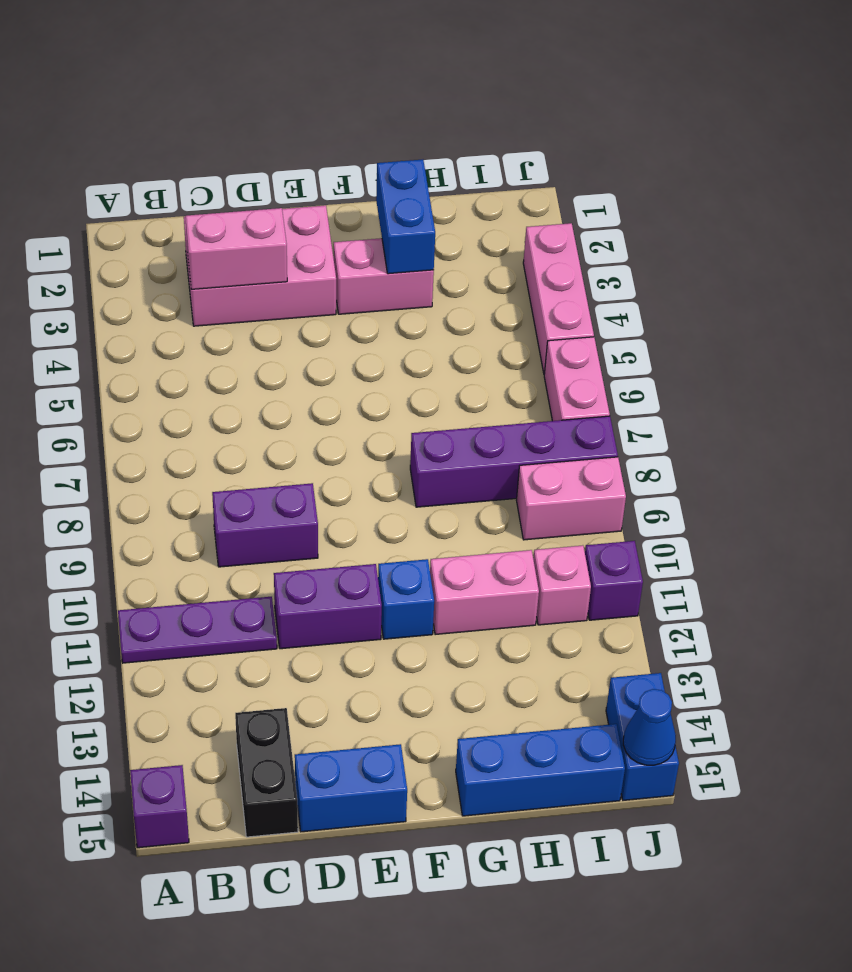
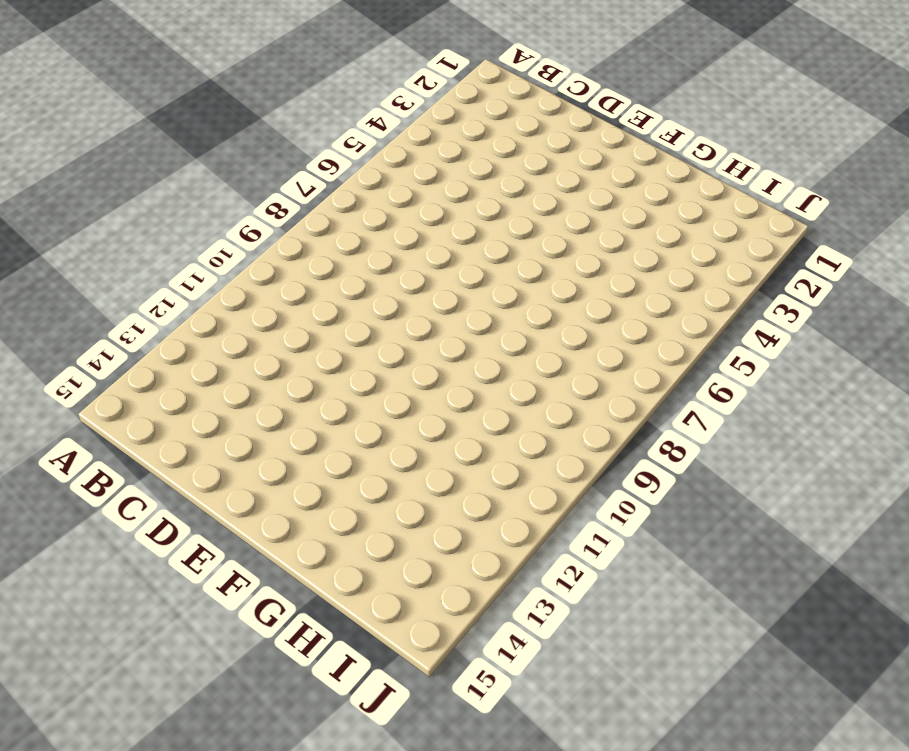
none -> purple 1x3 plate [118,597,277,663]
none -> purple 1x1 brick [130,765,189,848]
none -> pink 2x3 brick [184,205,336,326]

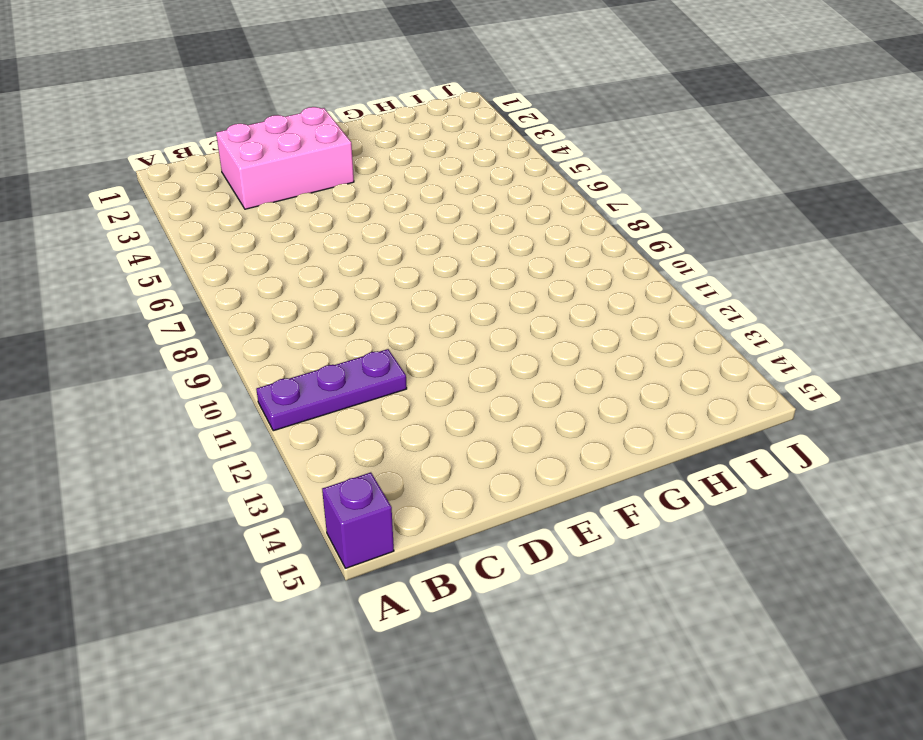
none -> purple 1x2 brick [212,483,318,567]
none -> black 1x2 brick [235,708,298,837]
none -> purple 1x2 brick [274,564,382,649]

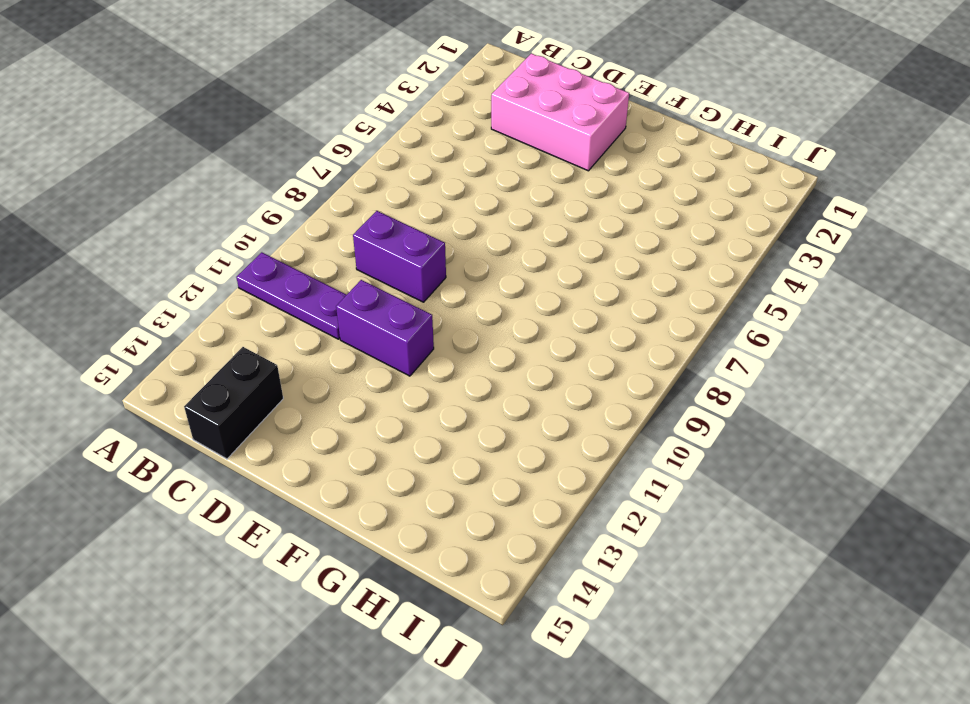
none -> purple 1x1 brick [130,765,189,848]
none -> blue 1x2 brick [295,744,407,832]
none -> pink 1x2 brick [334,238,434,314]

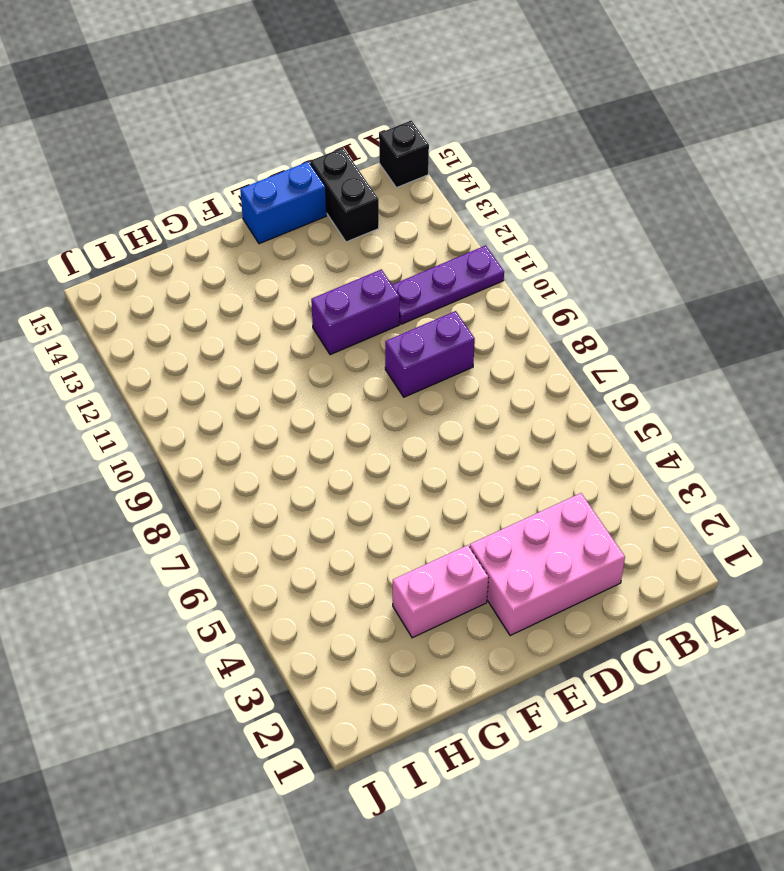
black 1x1 brick [379,120,429,188] -> purple 1x1 brick [130,765,189,848]
none -> blue 1x1 brick [378,559,434,639]
none -> purple 1x4 brick [410,416,618,507]
none -> pink 1x2 brick [430,550,539,635]

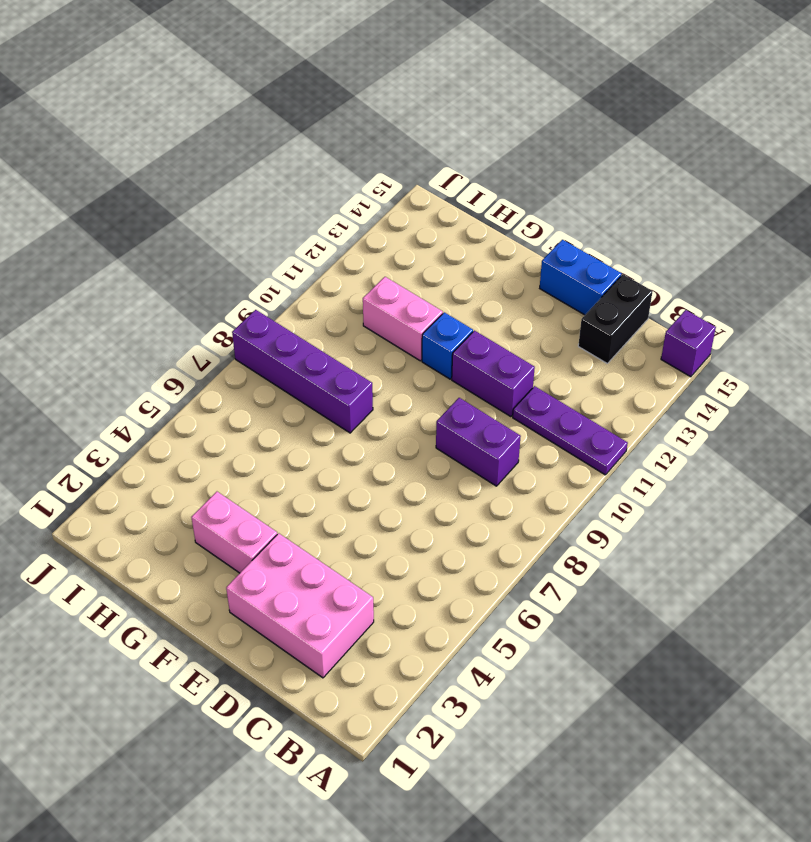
none -> blue 1x3 brick [456,724,625,816]
none -> pink 1x2 brick [517,457,626,540]
none -> pink 1x1 brick [533,545,591,625]

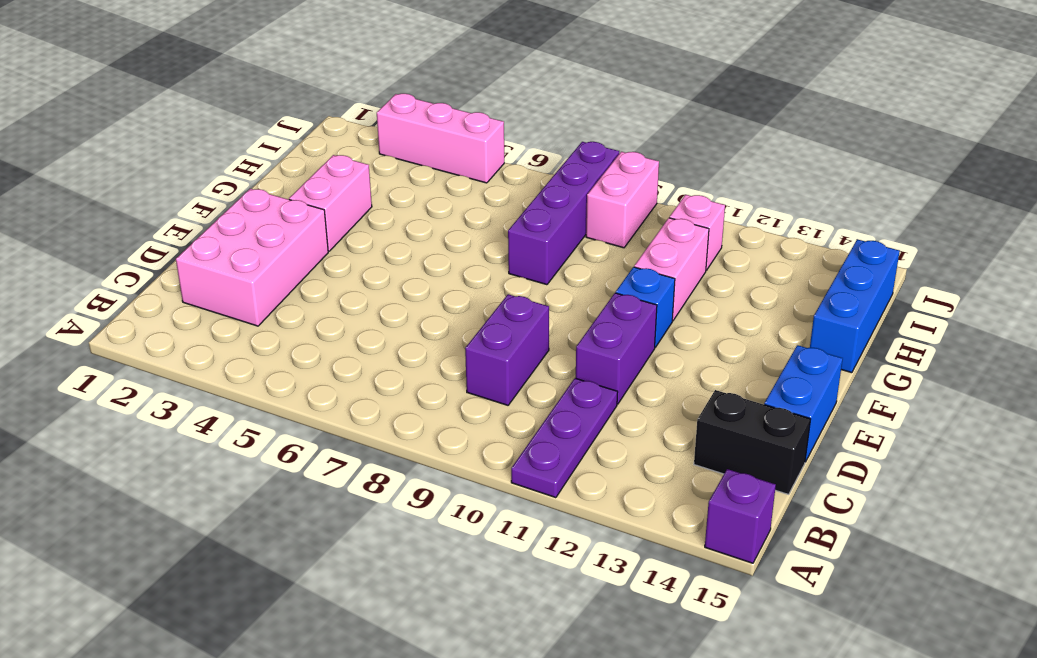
none -> pink 1x2 brick [544,337,610,421]
none -> purple 1x1 brick [585,541,643,620]
none -> blue 1x2 brick [606,673,679,800]

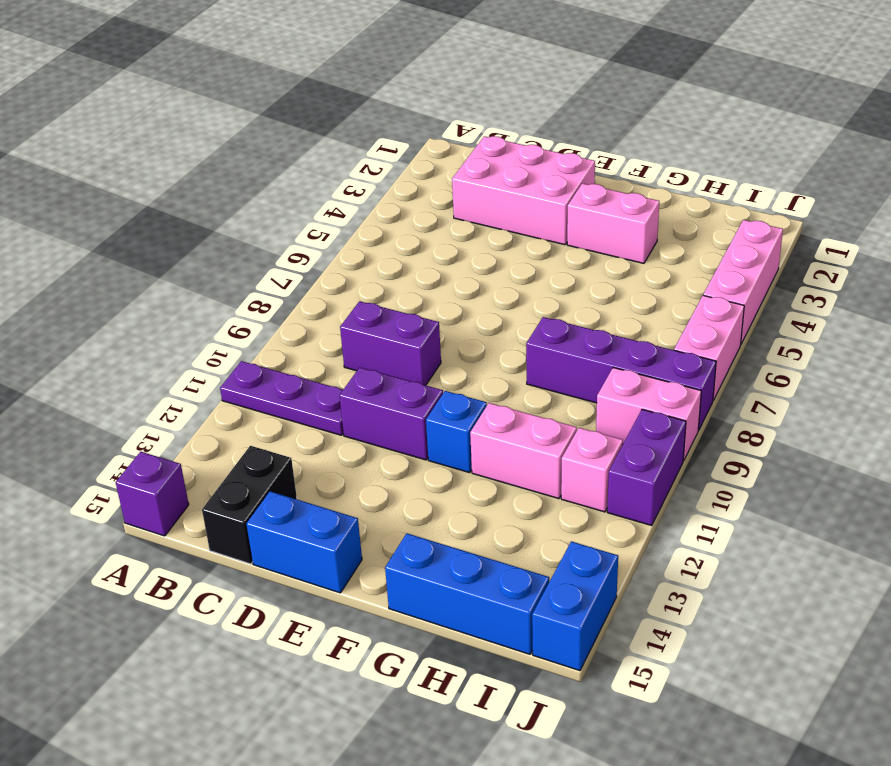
purple 1x2 brick [607,409,686,526] -> purple 1x1 brick [585,541,643,620]
none -> pink 1x2 brick [185,208,287,289]
none -> blue 1x2 brick [376,160,435,274]
none -> blue 1x1 cone [623,689,676,765]

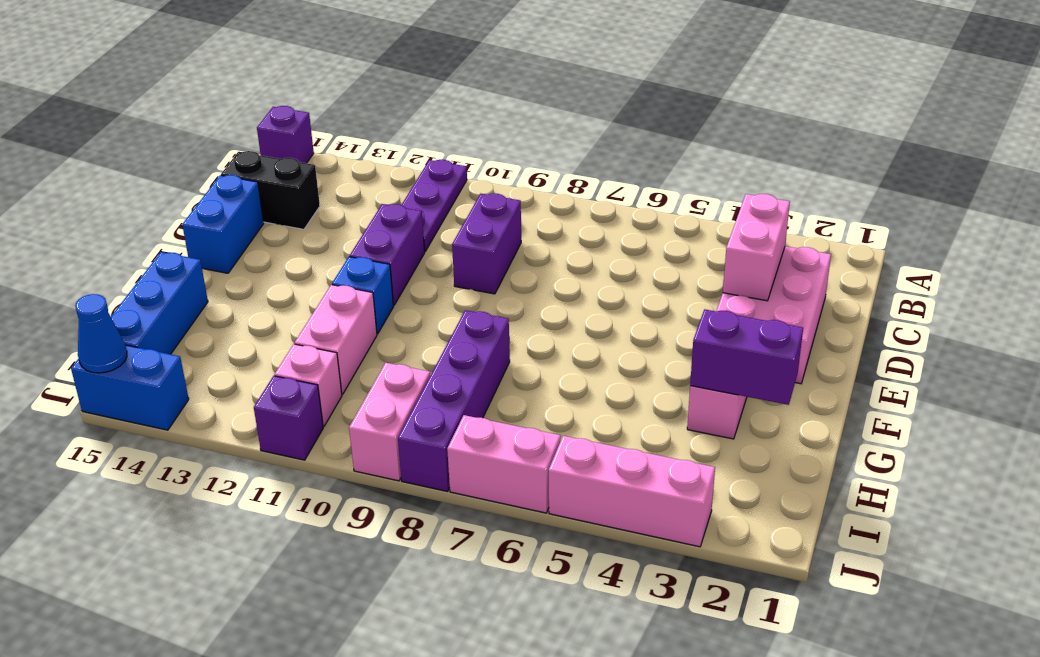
purple 1x2 brick [690,309,803,405] -> blue 1x2 brick [376,160,435,274]

